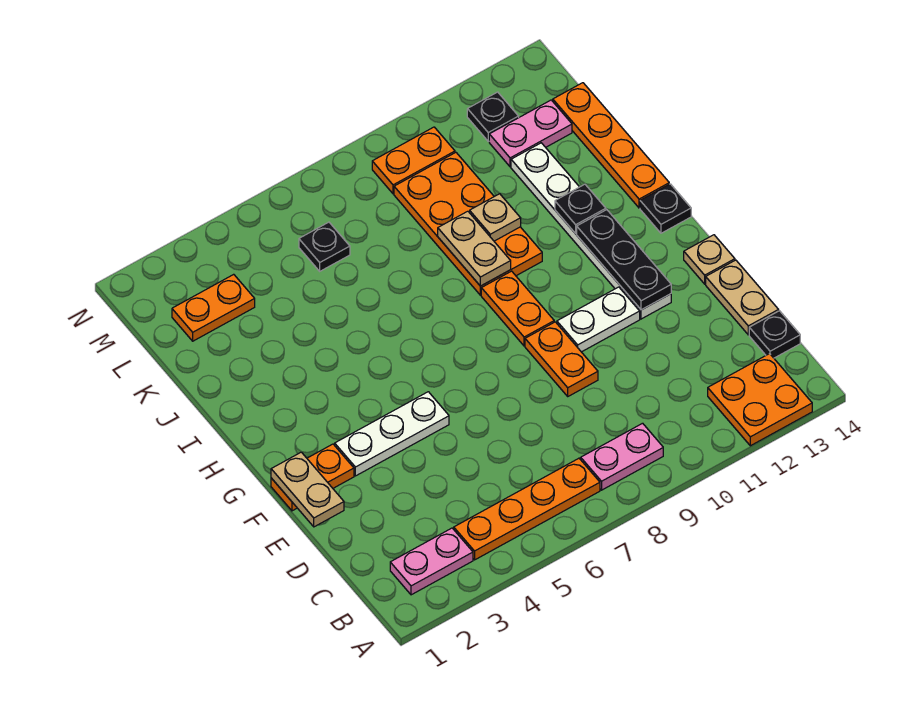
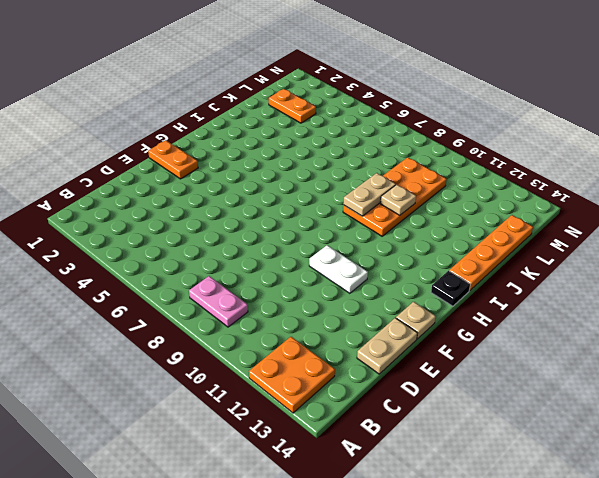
none -> pink 1x2 plate [390,528,473,595]
none -> orange 1x4 plate [454,458,600,560]
none -> black 1x1 plate [749,311,800,358]

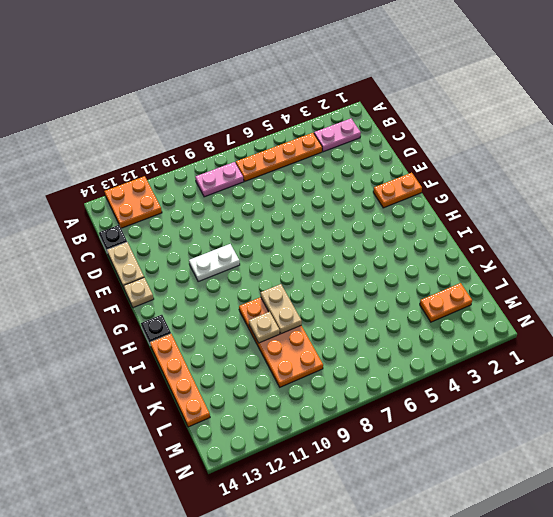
none -> orange 1x2 plate [525,322,598,396]
none -> white 1x3 plate [335,392,449,476]
none -> white 1x6 plate [511,143,671,319]

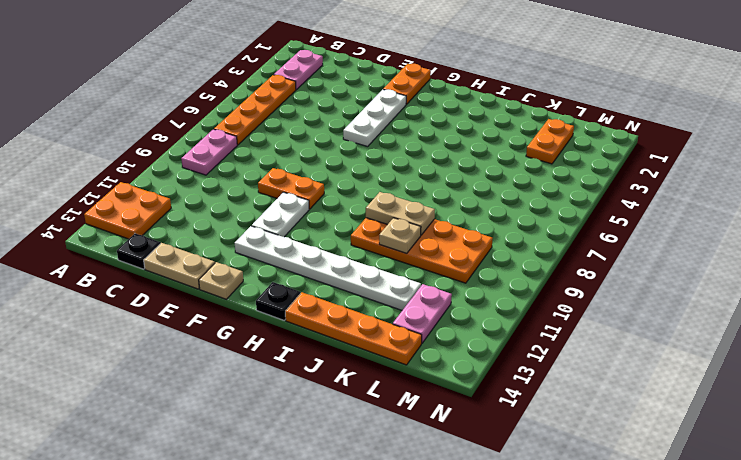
none -> orange 1x2 plate [481,271,554,346]
none -> black 1x1 plate [299,222,350,271]
none -> orange 1x2 plate [372,127,455,194]

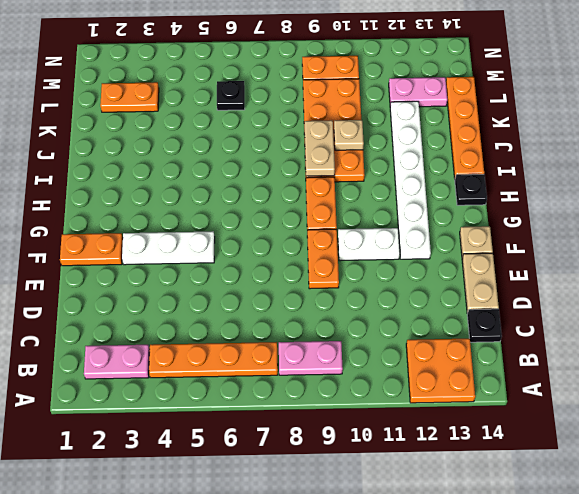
none -> black 1x1 plate [467,92,519,141]
none -> tan 1x2 plate [271,452,344,527]
none -> black 1x3 plate [577,210,671,310]

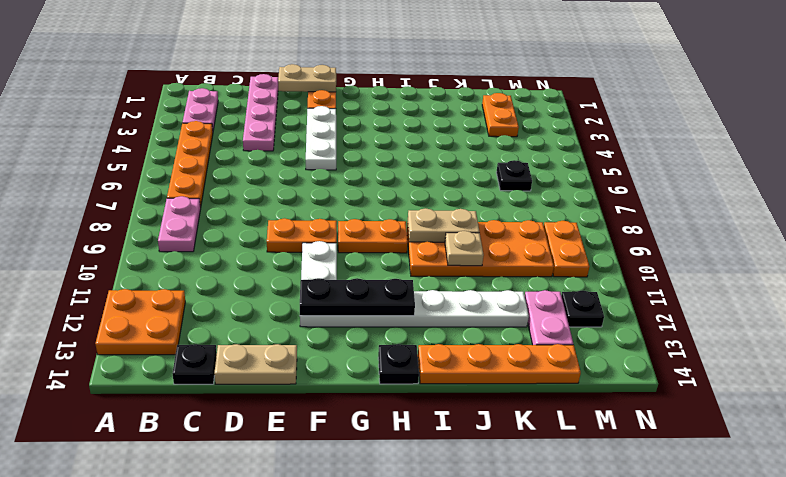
pink 1x4 plate [243,74,278,151] -> none
none -> tan 1x1 plate [684,235,735,284]
none -> black 1x1 plate [555,184,606,234]

